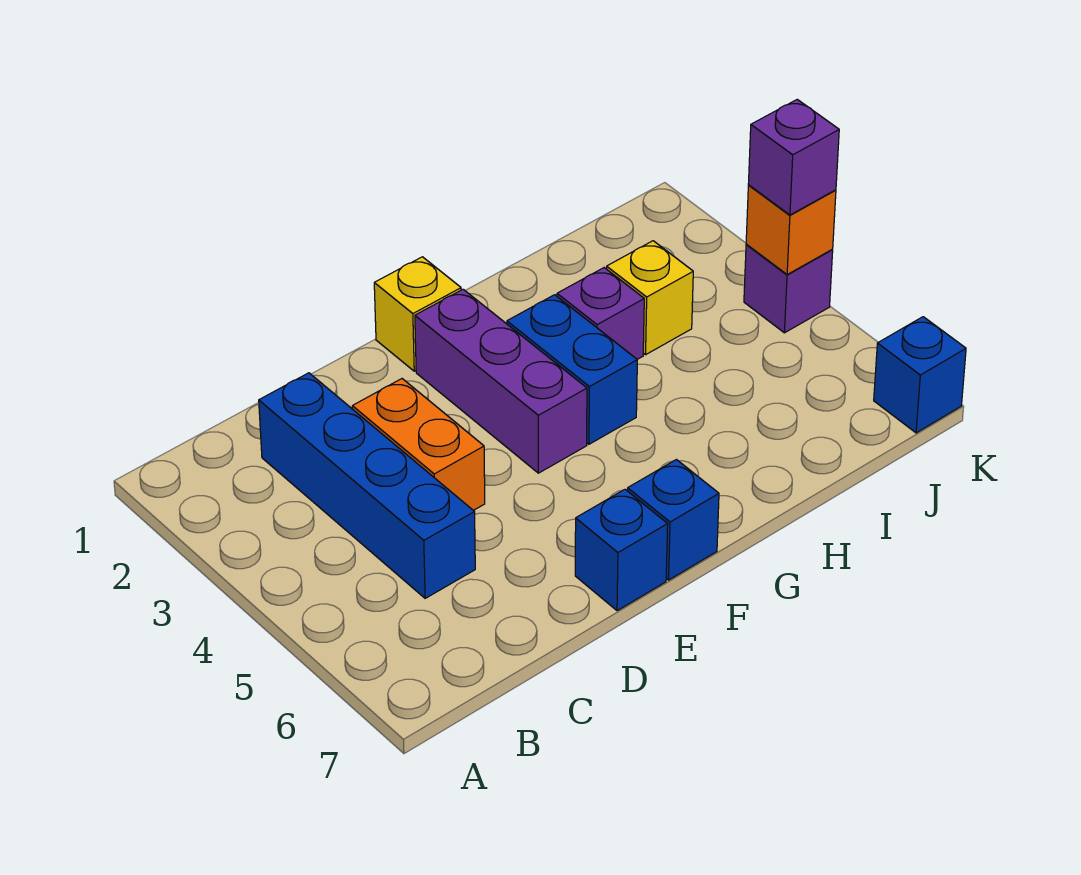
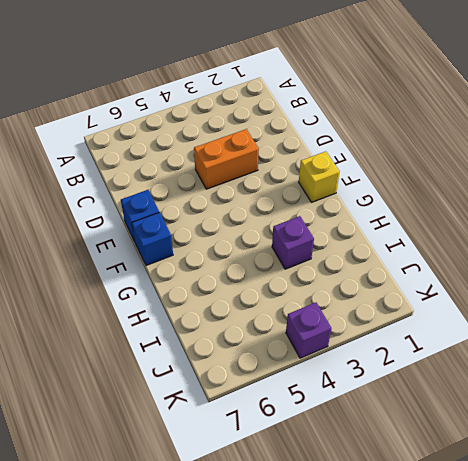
none -> blue 1x4 brick [259,373,475,598]
none -> purple 1x3 brick [415,289,587,473]
none -> blue 1x2 brick [507,295,637,444]

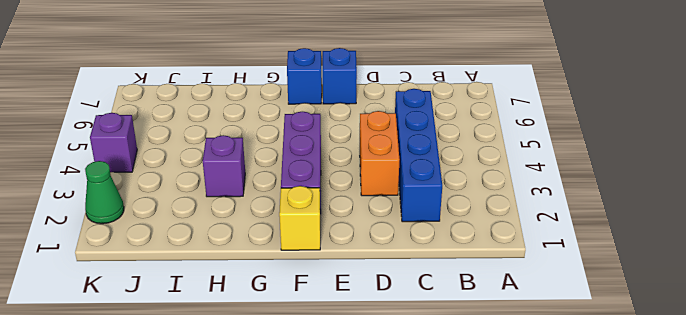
green 1x1 cone [85,161,124,224] -> none
none -> blue 1x2 brick [507,295,637,444]
none -> yellow 1x1 brick [607,241,693,355]
none -> blue 1x1 brick [874,317,966,433]

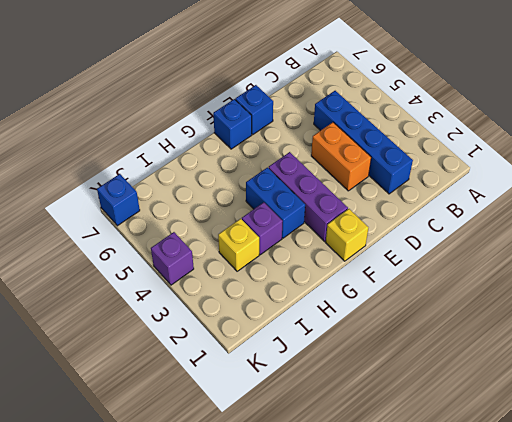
none -> orange 1x1 brick [746,185,836,274]
none -> purple 1x1 brick [748,99,839,215]

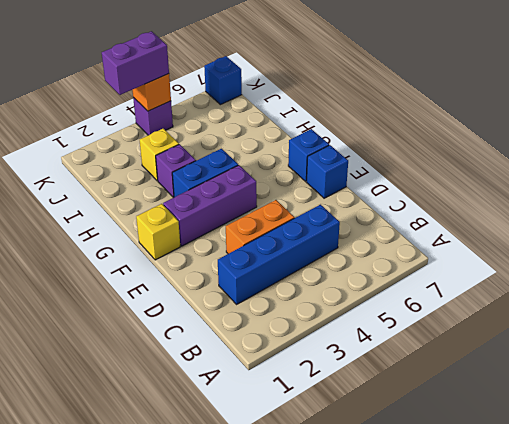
purple 1x2 brick [102,31,169,95] -> purple 1x1 brick [748,99,839,215]

